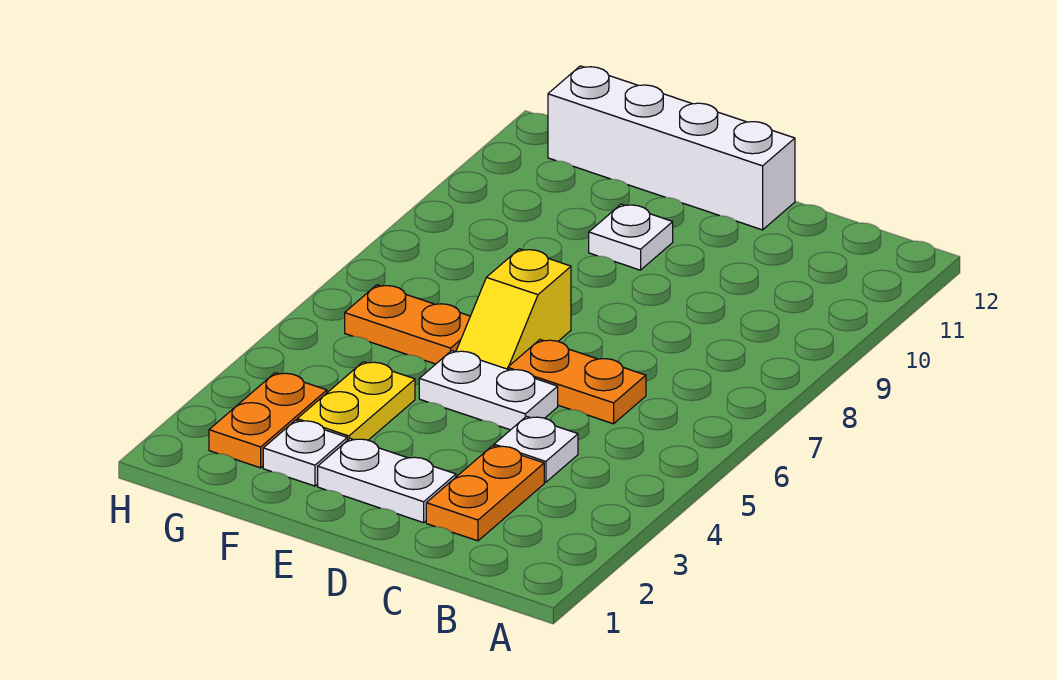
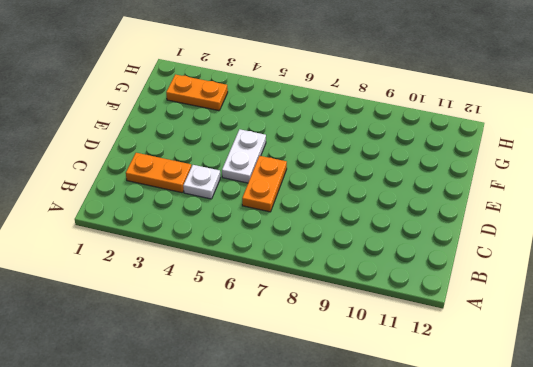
none -> white 1x2 plate [318,438,456,523]
none -> white 1x4 brick [548,66,795,230]
none -> yellow 1x2 slope [456,249,571,369]

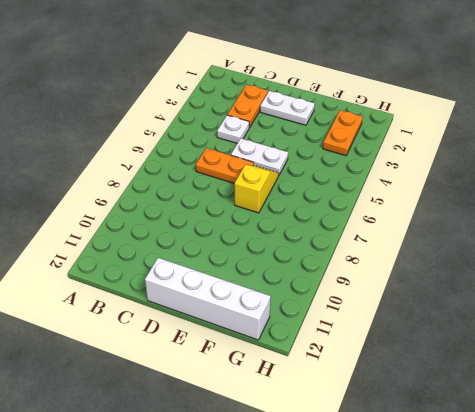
none -> white 1x1 plate [589,204,673,270]
none -> white 1x1 plate [263,420,347,486]
none -> yellow 1x2 plate [297,362,415,440]

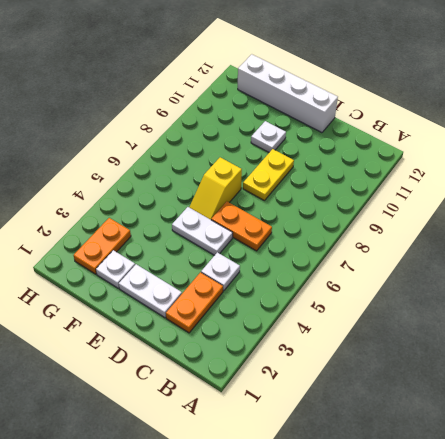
yellow 1x2 plate [243,149,294,201] -> yellow 1x2 plate moved to [297,362,415,440]
none -> orange 1x2 plate [345,285,470,364]

